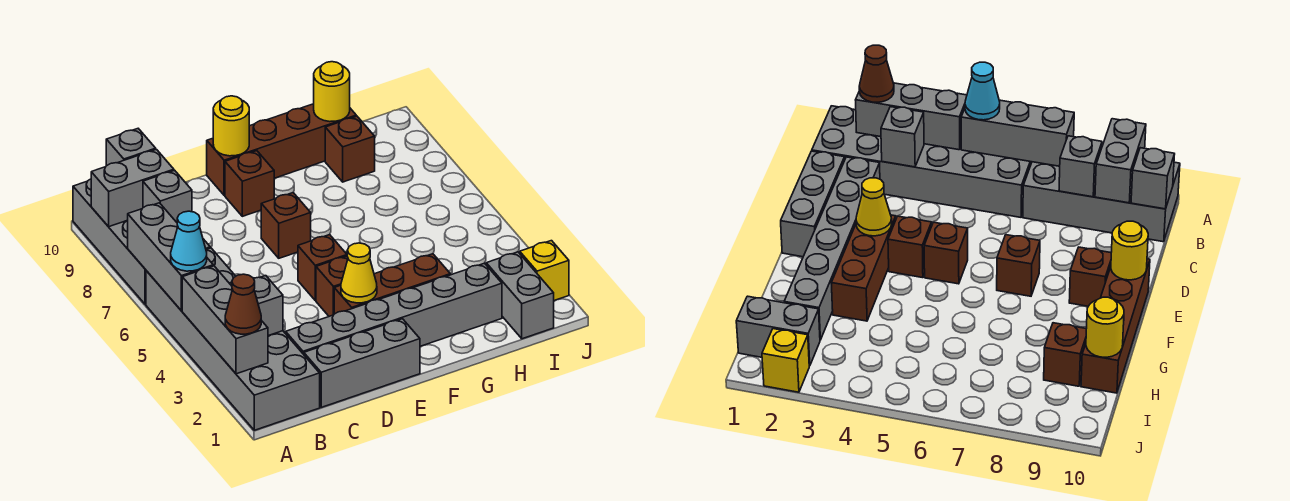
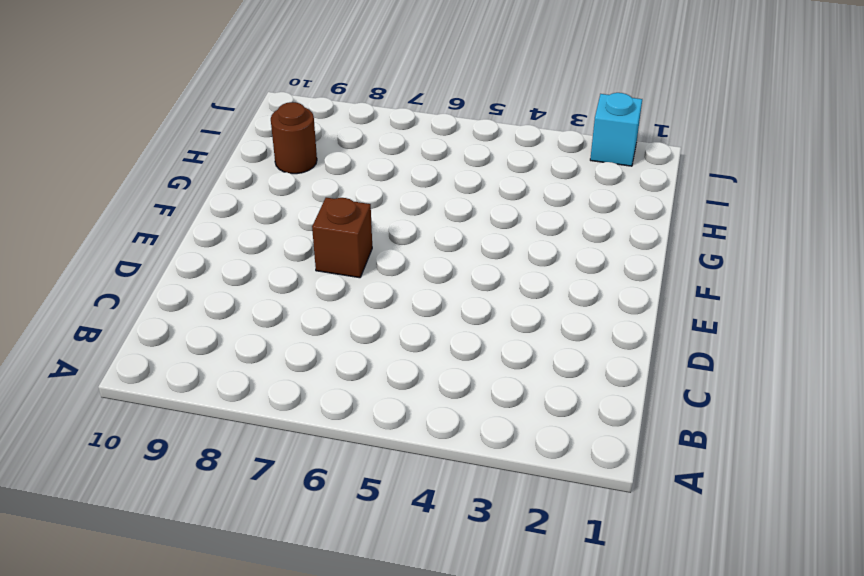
brown 1x1 round brick [271,102,317,174] -> brown 1x1 brick [325,116,375,182]
cyan 1x1 brick [590,93,642,166] -> yellow 1x1 brick [520,241,569,301]
none -> grey 2x6 brick [146,248,320,430]
none -> grey 2x4 brick [73,179,210,304]
none -> grey 1x3 brick [304,319,420,407]

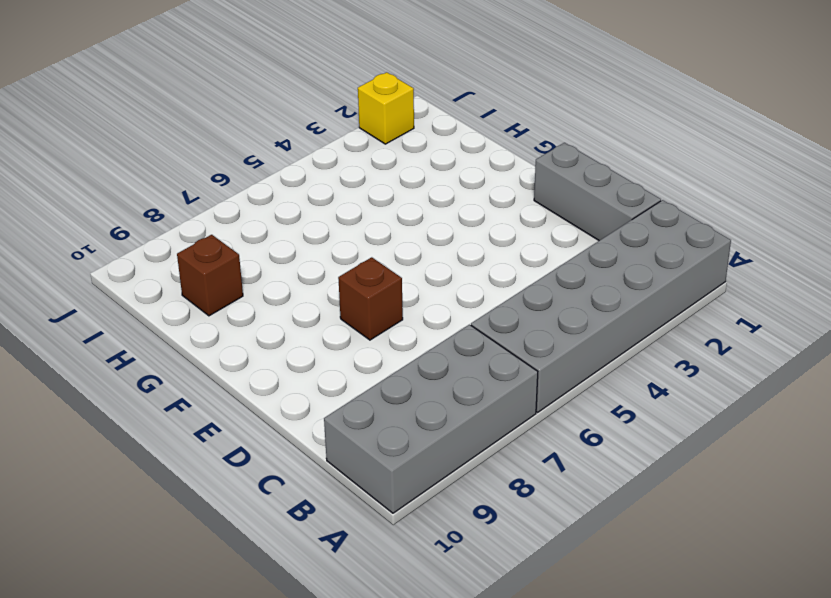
none -> grey 1x6 brick [286,263,502,354]
none -> brown 1x3 brick [334,254,450,314]
none -> brown 1x1 brick [316,256,348,316]

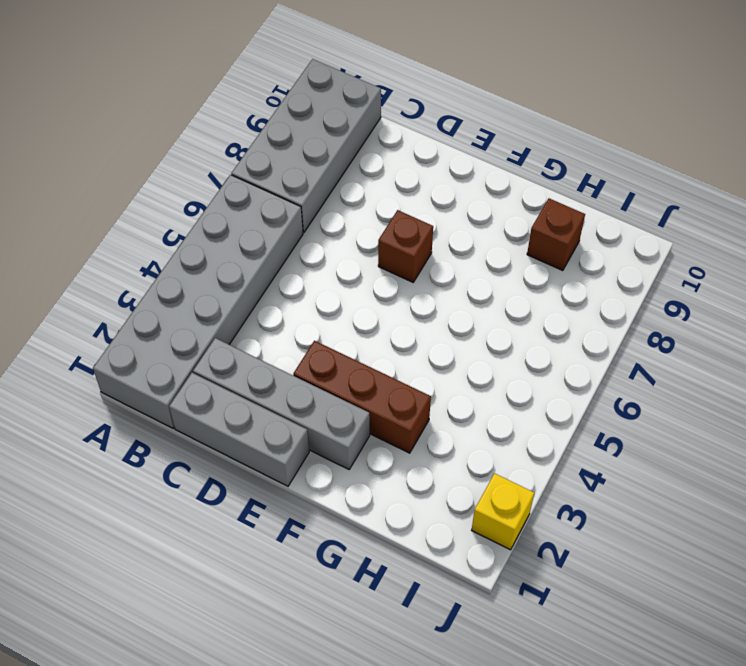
grey 1x4 brick [193,338,370,469] -> grey 1x6 brick [286,263,502,354]
none -> brown 1x1 brick [316,256,348,316]
none -> brown 1x1 brick [298,235,347,300]
none -> brown 1x1 brick [225,151,274,216]

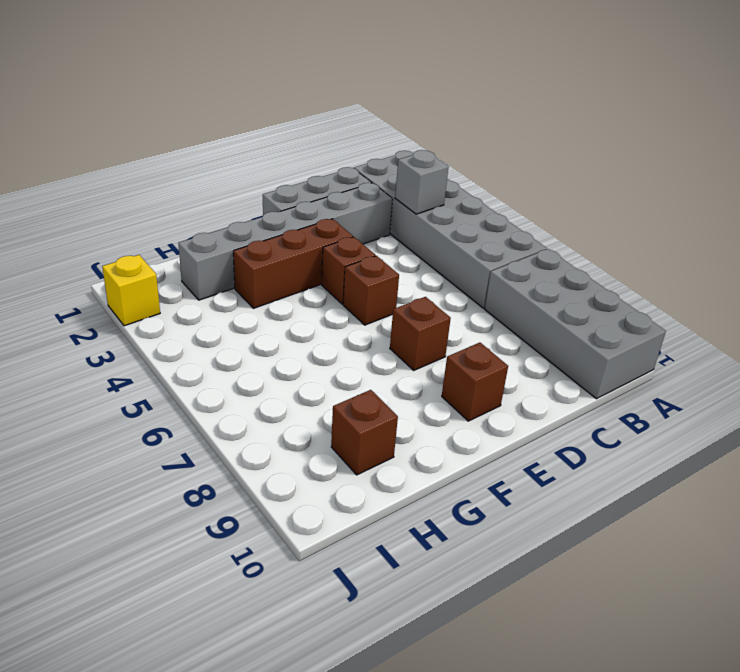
none -> brown 1x4 brick [207,104,356,195]
none -> grey 1x2 brick [486,252,554,339]
none -> grey 1x3 brick [182,266,268,374]

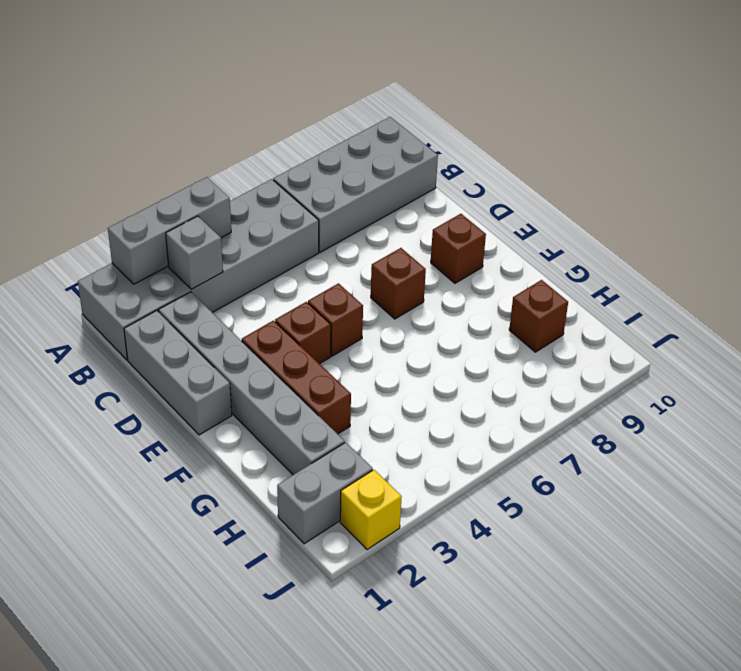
none -> brown 1x4 brick [207,104,356,195]
none -> grey 1x3 brick [128,203,213,311]
none -> grey 1x2 brick [91,149,174,227]

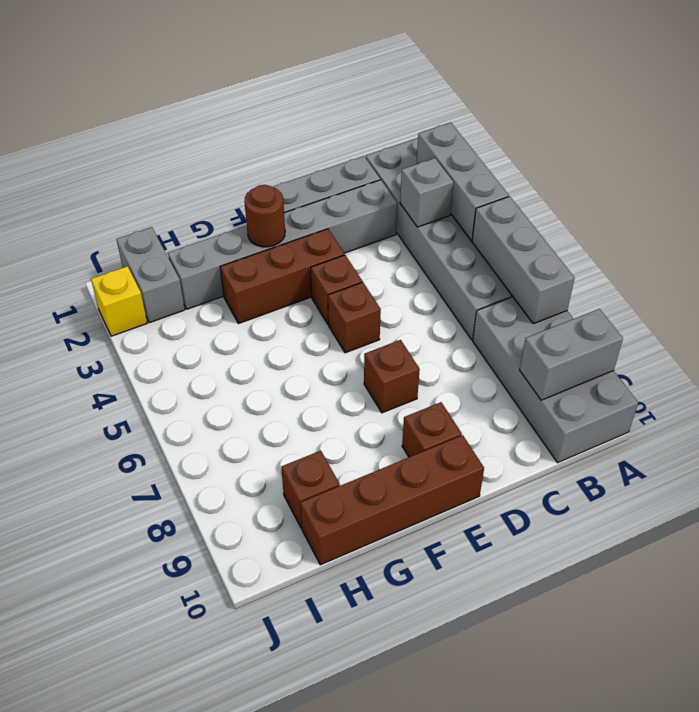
brown 1x1 round brick [244,185,285,247] -> none
none -> grey 1x1 brick [143,170,192,222]
none -> grey 1x1 brick [106,129,156,166]
none -> yellow 1x1 cone [341,243,377,303]

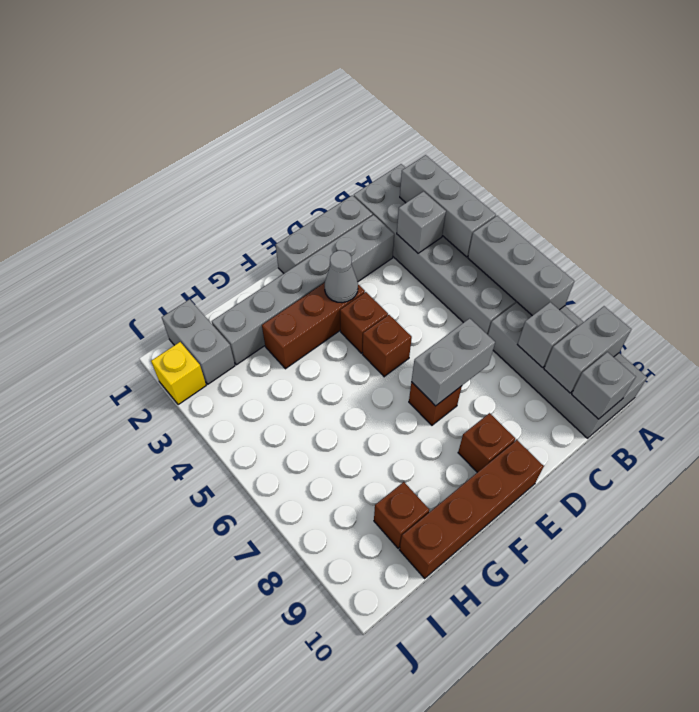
grey 1x2 brick [411,318,495,406] -> none
grey 1x1 cone [324,250,358,303] -> yellow 1x1 cone [341,243,377,303]
none -> yellow 1x1 round brick [213,96,249,156]
none -> yellow 1x1 round brick [314,62,350,122]
none -> brown 1x1 cone [225,274,261,334]

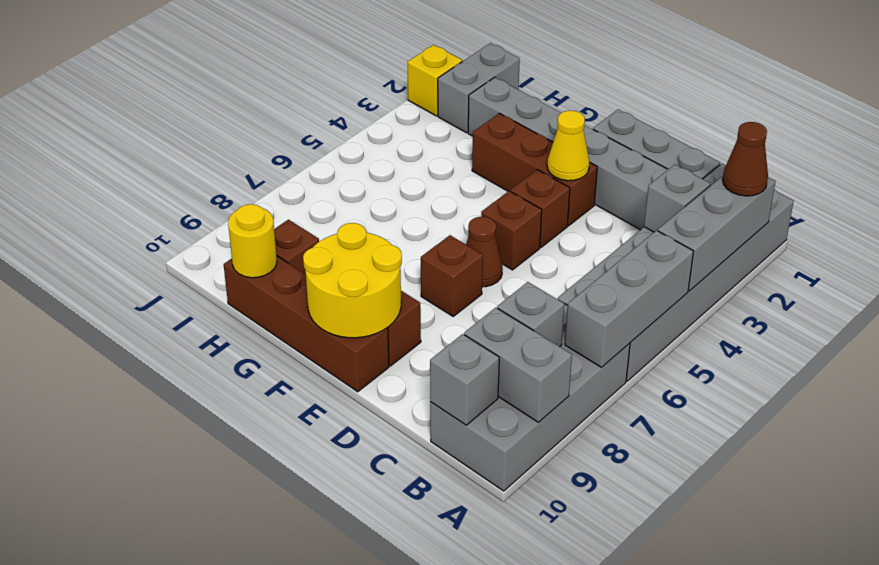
brown 1x1 cone [466,217,503,287] -> none
yellow 2x2 round brick [303,223,402,338] -> yellow 1x1 round brick [213,96,249,156]
none -> cyan 1x1 cone [171,211,207,271]

